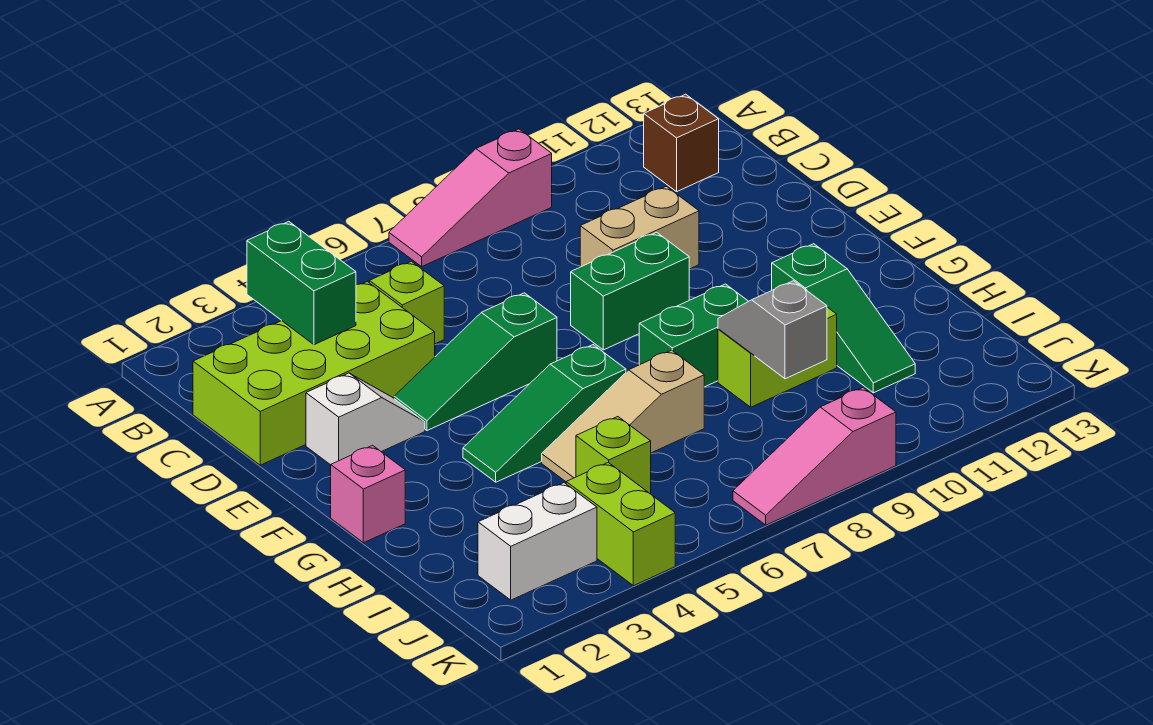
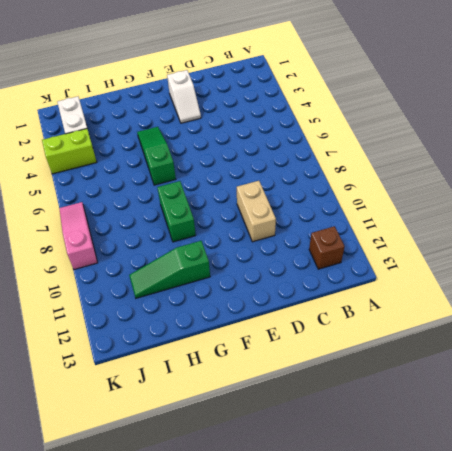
none -> pink 1x3 slope [389,129,552,267]
none -> lime 2x4 brick [193,282,435,465]
none -> lime 1x1 brick [369,261,444,344]

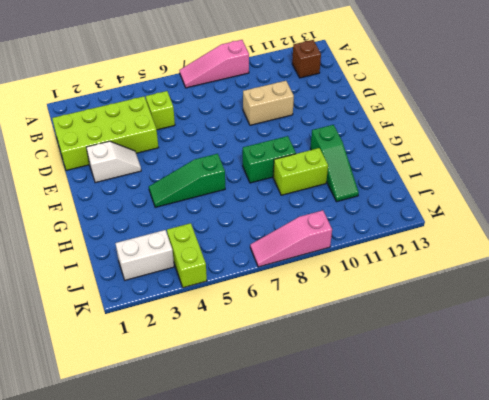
none -> green 1x3 slope [394,293,557,431]
none -> green 1x2 brick [571,232,689,350]
none -> pink 1x1 brick [331,445,405,543]

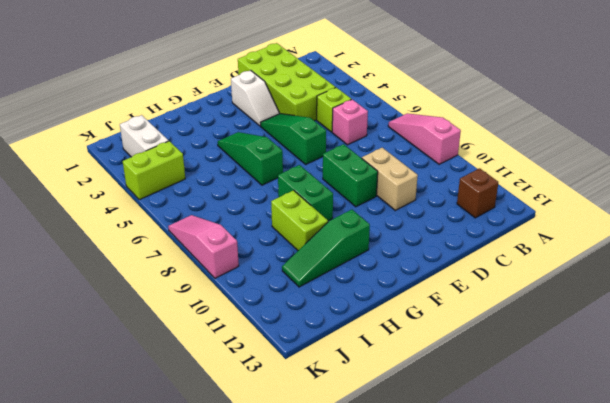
pink 1x1 brick [332,100,368,145] -> pink 1x1 brick moved to [331,445,405,543]
none -> tan 1x3 slope [542,350,704,482]
none -> lime 1x1 brick [576,417,651,494]
none -> green 1x2 brick [247,221,356,345]

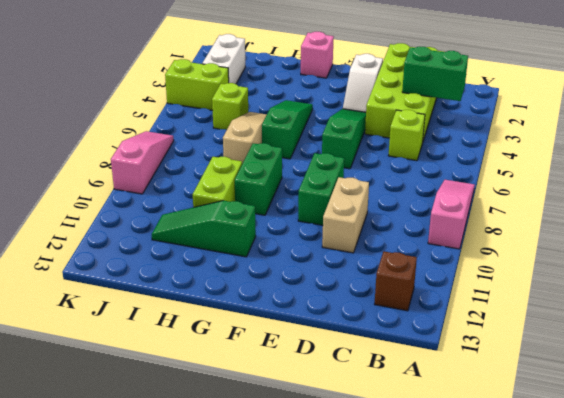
none -> grey 1x2 slope [718,281,827,379]

